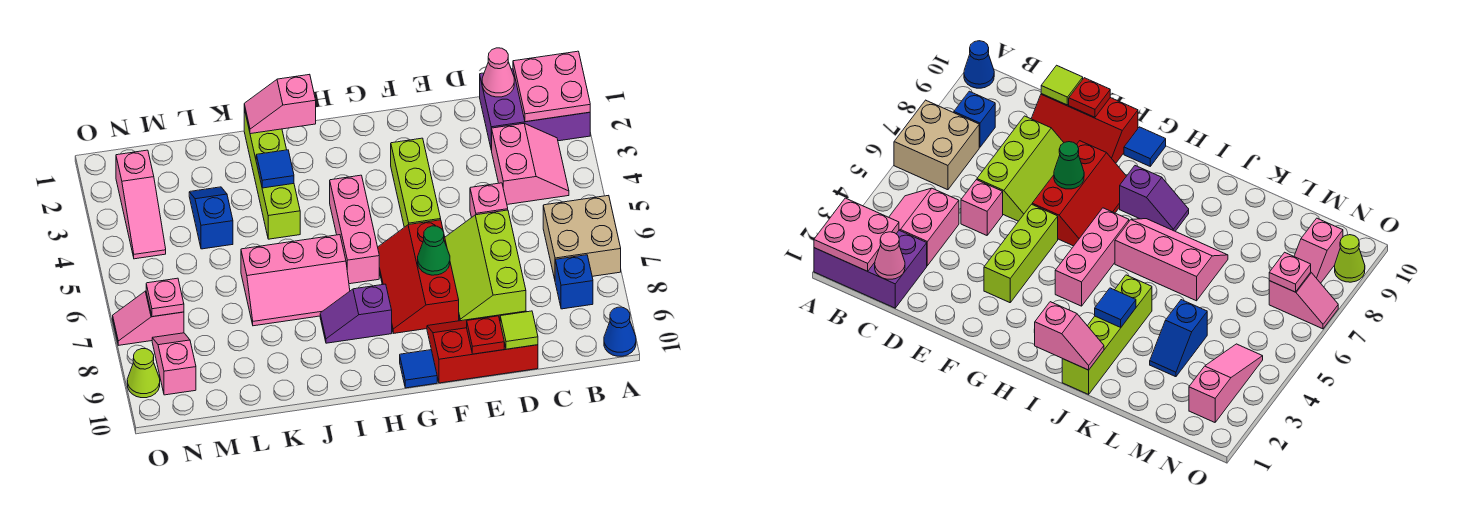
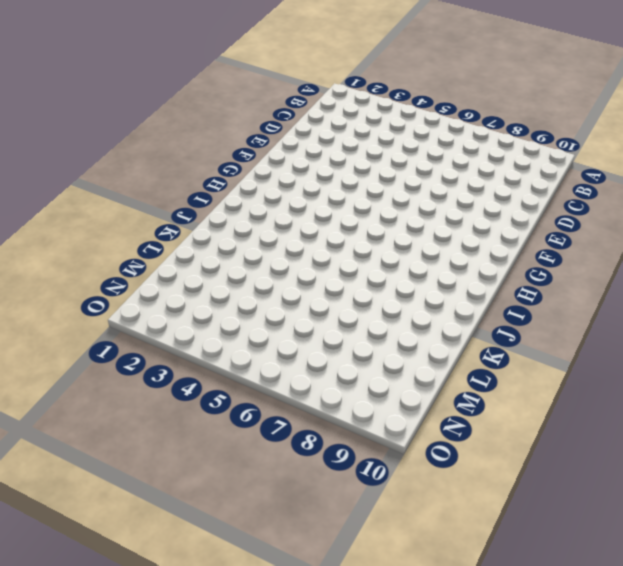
none -> purple 2x3 brick [480,69,590,150]
none -> tan 2x2 brick [543,195,621,279]
none -> blue 1x1 cone [604,307,636,356]

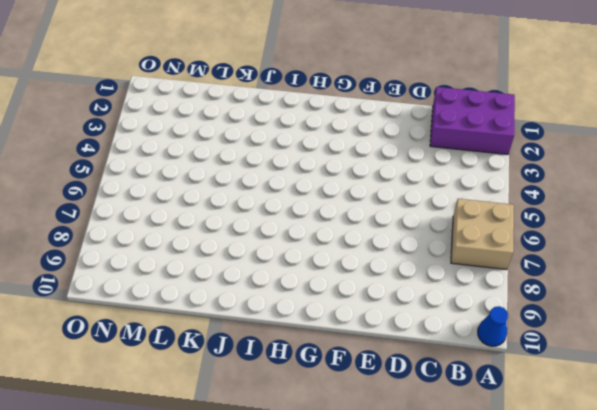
none -> pink 2x2 slope [492,124,569,204]
none -> blue 1x1 brick [555,255,593,309]
none -> pink 1x1 brick [470,183,508,218]

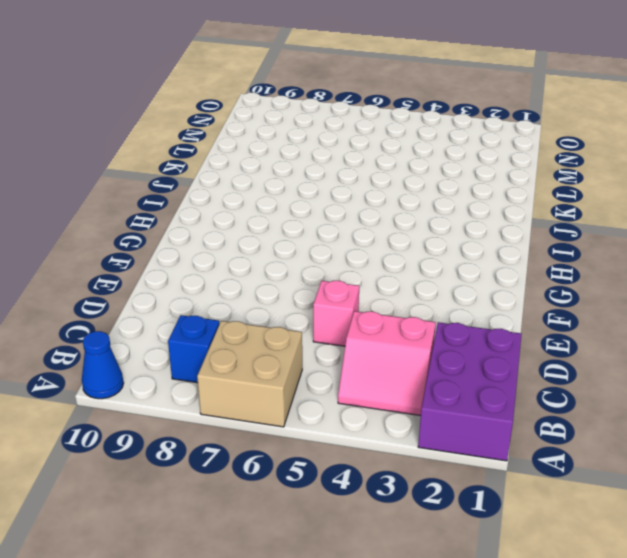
none -> lime 2x3 slope [445,210,526,321]
none -> red 2x3 slope [427,311,538,383]
none -> lime 1x3 brick [391,138,441,227]

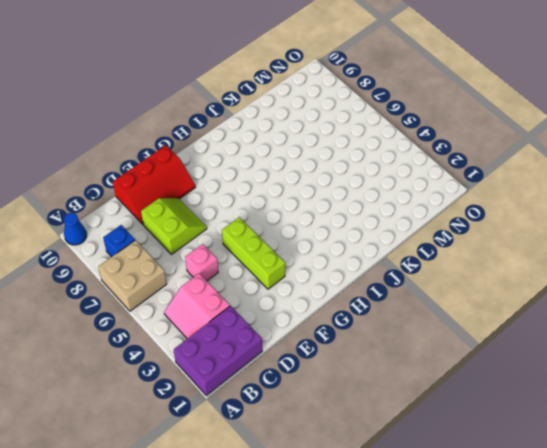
lime 2x2 slope [141,198,207,254] -> lime 2x3 slope [445,210,526,321]
none -> red 2x3 slope [378,220,459,333]
none -> blue 1x1 tile [400,350,437,388]
none -> pink 1x3 brick [330,175,379,284]

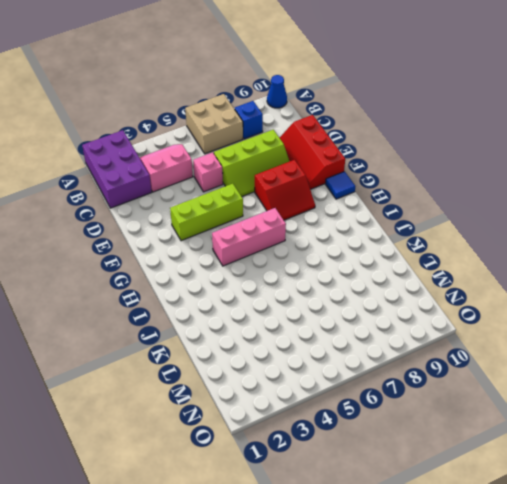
red 2x2 slope [255,160,315,220] -> red 2x3 slope [378,220,459,333]
none -> purple 1x2 slope [320,284,392,343]
none -> pink 2x3 slope [241,235,350,326]
none -> lime 1x4 brick [244,109,300,239]

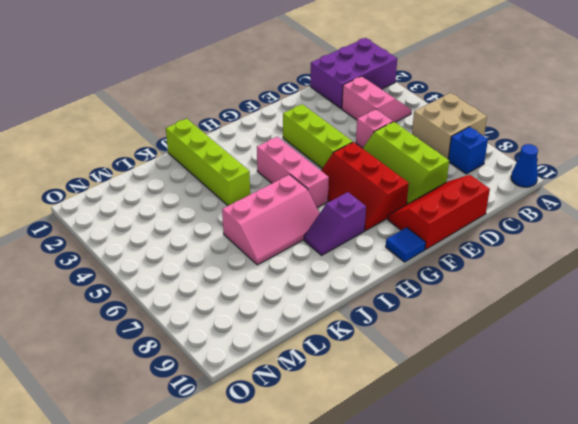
none -> blue 1x2 slope [189,187,233,249]
none -> pink 1x3 slope [116,150,166,259]
none -> pink 1x2 slope [113,291,184,345]

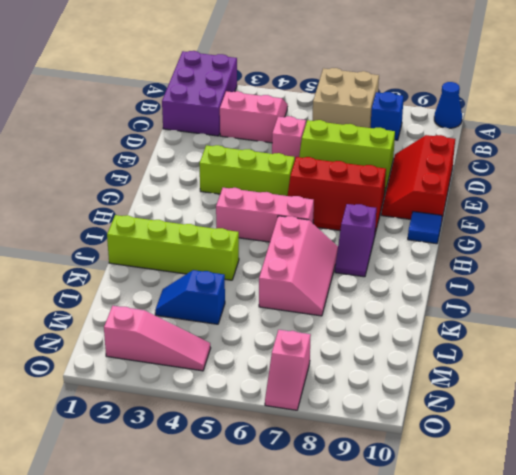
none -> pink 1x2 slope [152,333,196,395]
none -> lime 1x1 cone [127,349,160,398]
none -> pink 2x2 plate [513,51,590,122]

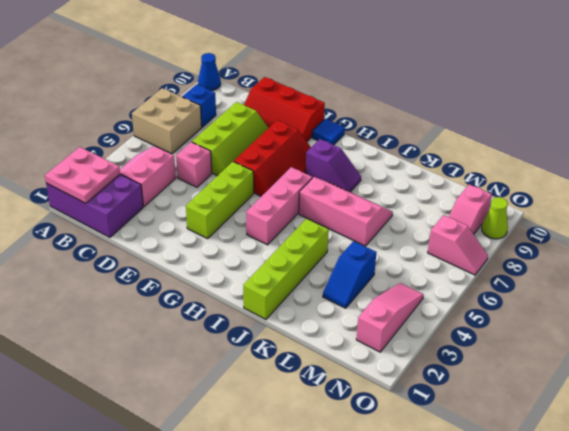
none -> pink 1x1 cone [482,48,514,97]
none -> lime 1x1 tile [500,311,538,349]
none -> red 1x1 plate [467,316,504,354]

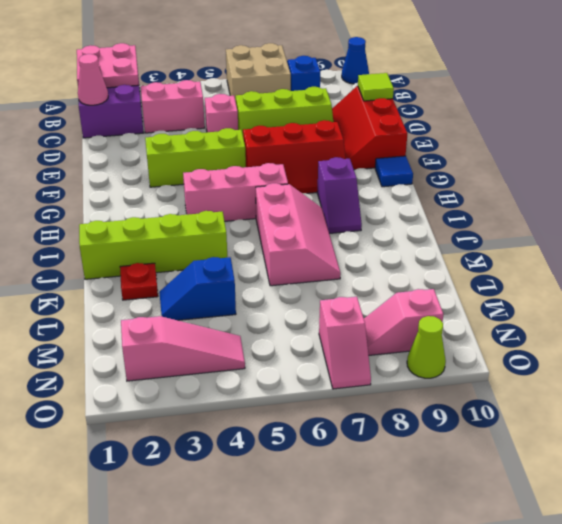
red 1x1 plate [120,263,158,300] -> red 1x1 plate moved to [467,316,504,354]
none -> green 1x1 cone [418,226,450,275]
none -> pink 1x2 slope [244,74,316,134]
none -> blue 1x1 tile [256,150,294,188]

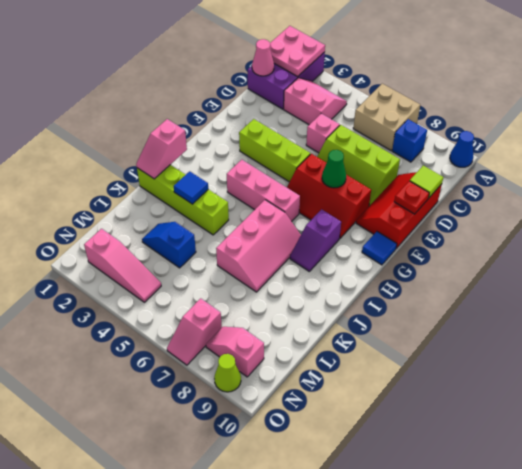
none -> pink 1x1 plate [146,278,184,317]

